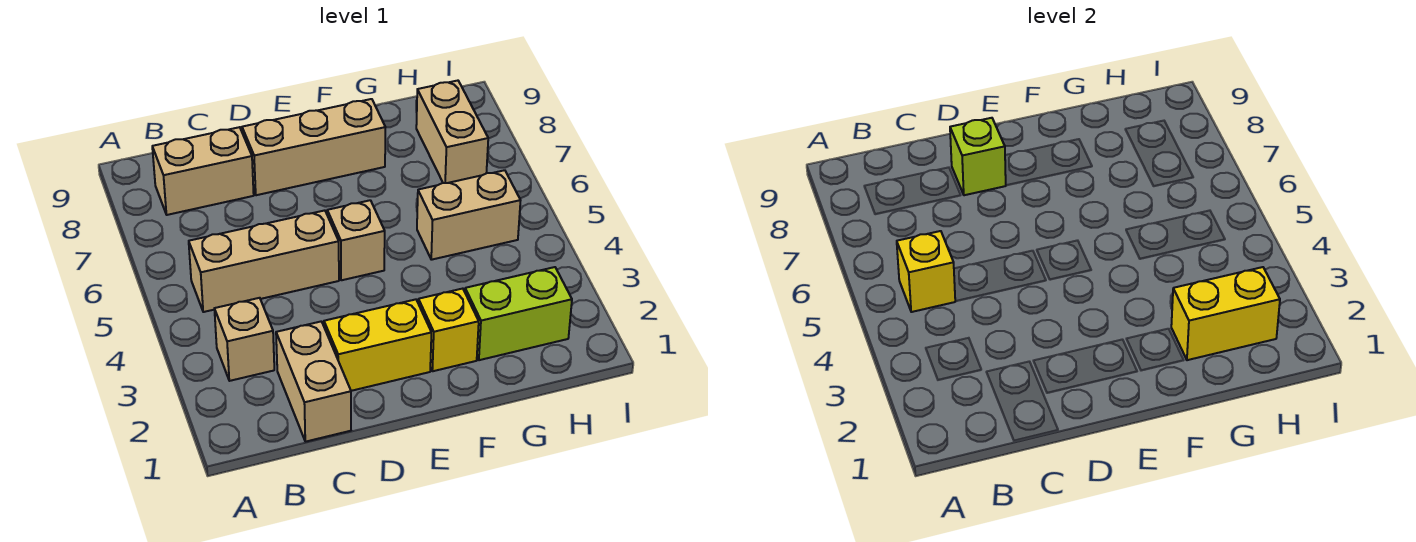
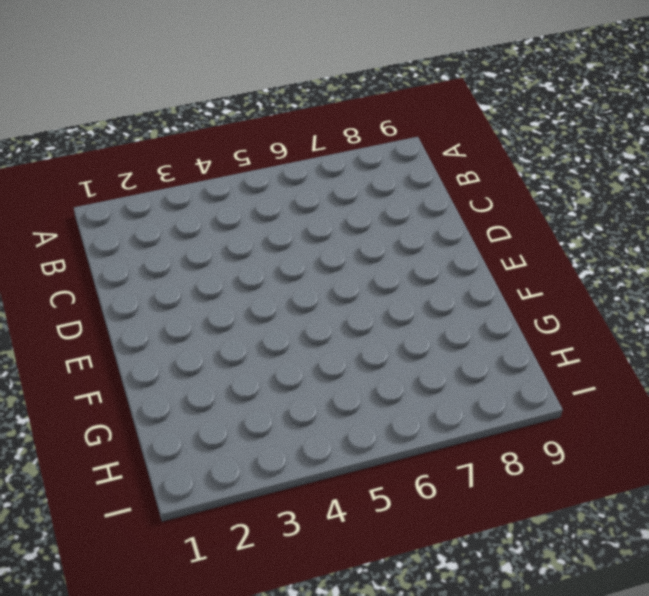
none -> tan 1x1 brick [214,298,274,381]
none -> tan 1x3 brick [189,210,339,312]
none -> tan 1x2 brick [152,127,254,215]

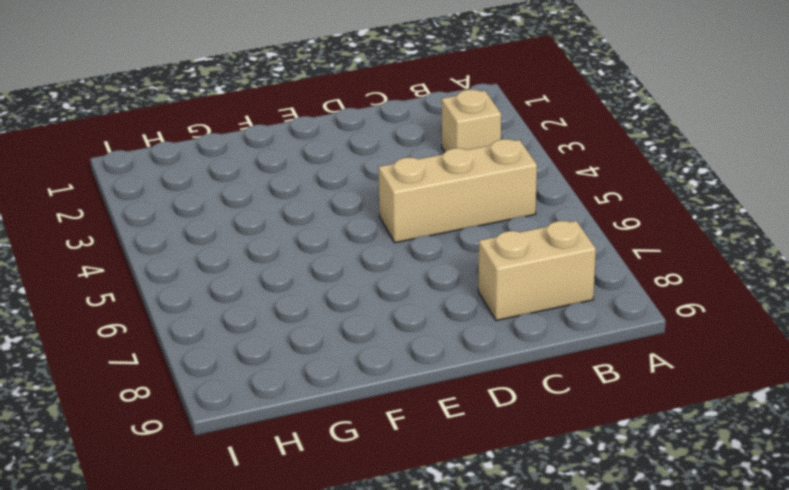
none -> tan 1x2 brick [276,321,351,442]
none -> yellow 1x2 brick [324,299,431,391]
none -> tan 1x3 brick [242,99,385,195]

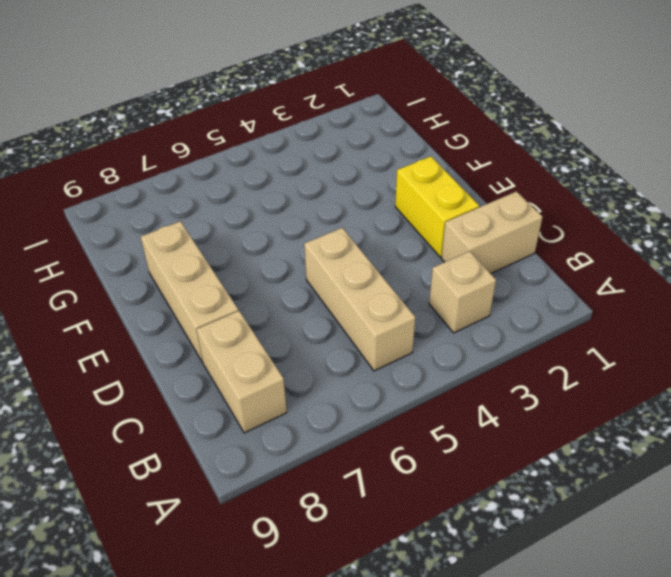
none -> tan 1x1 brick [327,200,385,280]
none -> yellow 1x1 brick [418,289,479,371]
none -> lime 1x2 brick [465,267,572,360]

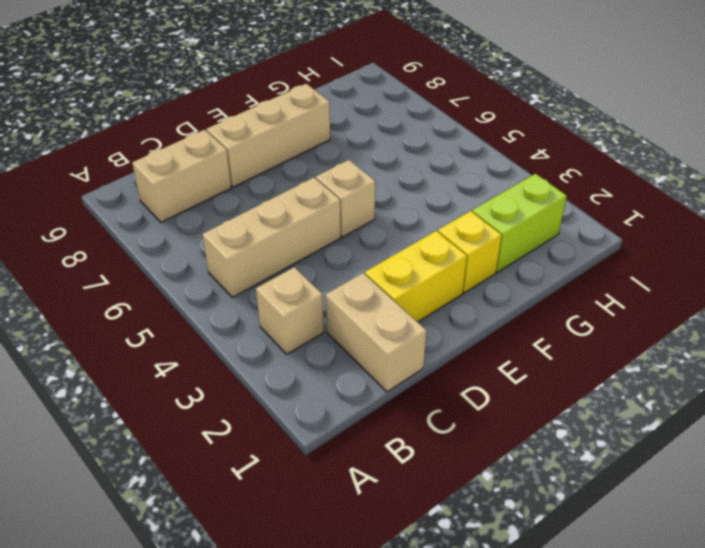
none -> tan 1x2 brick [417,170,521,260]
none -> tan 1x2 brick [416,81,488,183]
none -> yellow 1x1 brick [897,231,955,312]

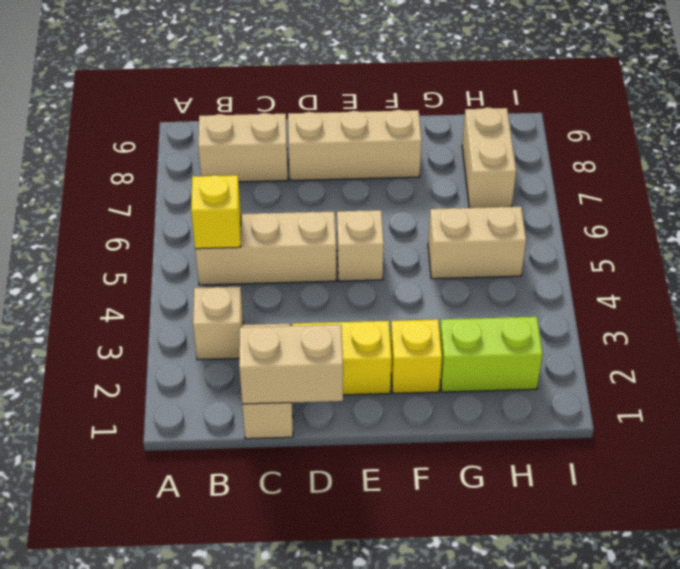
tan 1x2 brick [239,325,343,404] -> none
none -> lime 1x1 brick [950,118,1006,195]
none -> yellow 1x2 brick [1171,267,1280,360]

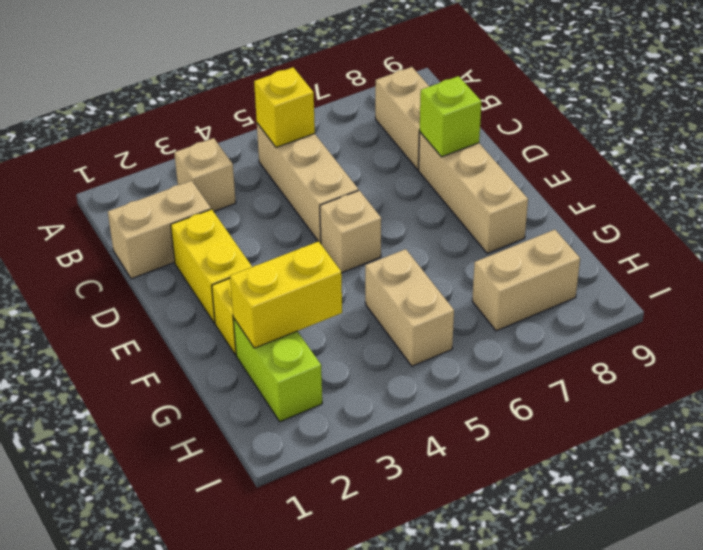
yellow 1x2 brick [230,241,342,348] -> yellow 1x2 brick turned to [1171,267,1280,360]

